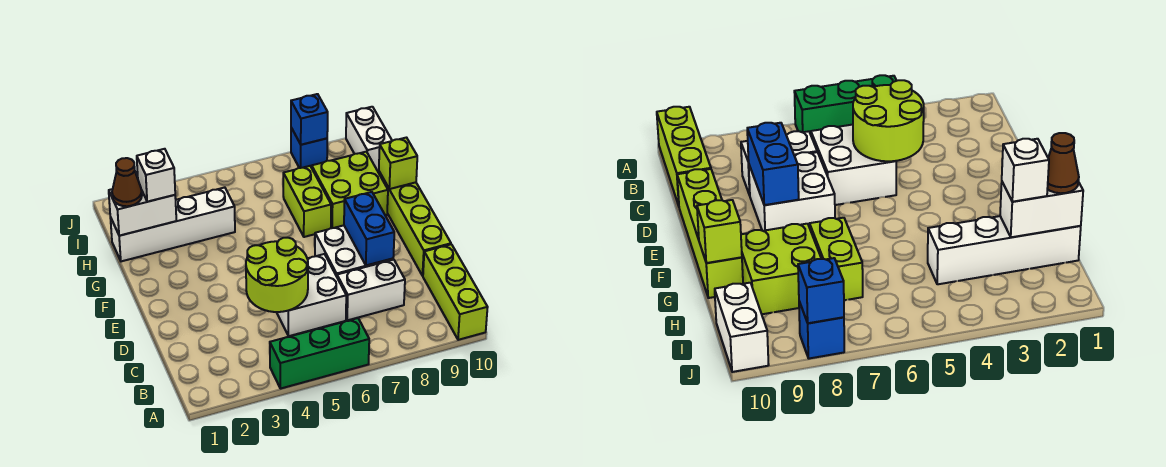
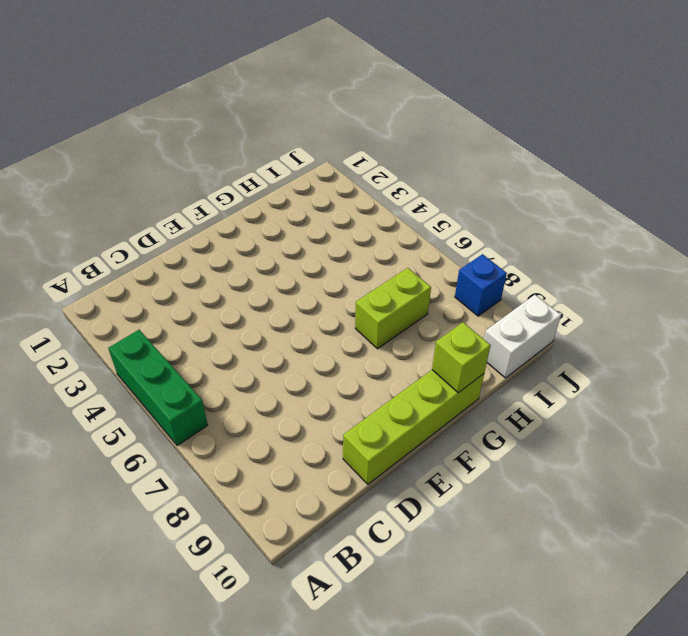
none -> lime 1x3 brick [423,244,488,340]
none -> white 2x2 brick [277,254,346,336]
none -> white 1x2 brick [337,260,405,320]

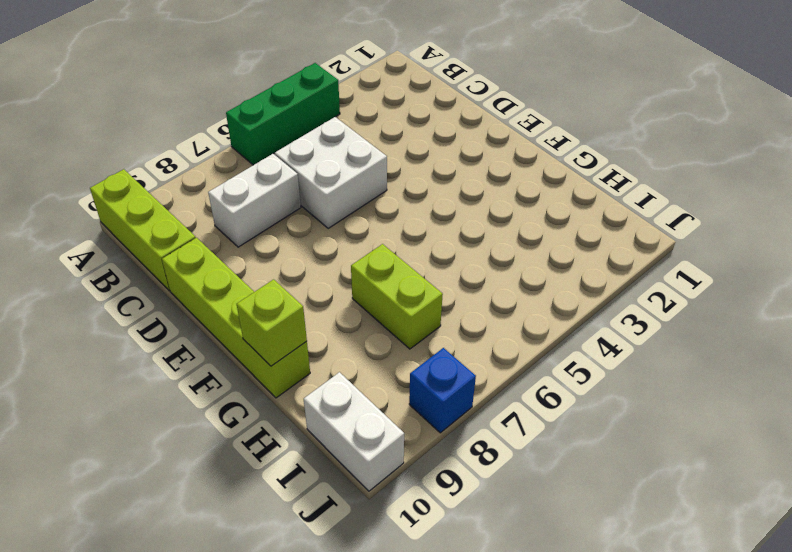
none -> white 2x2 brick [315,225,393,277]
none -> lime 2x2 brick [312,152,388,228]
none -> white 1x4 brick [110,188,235,261]

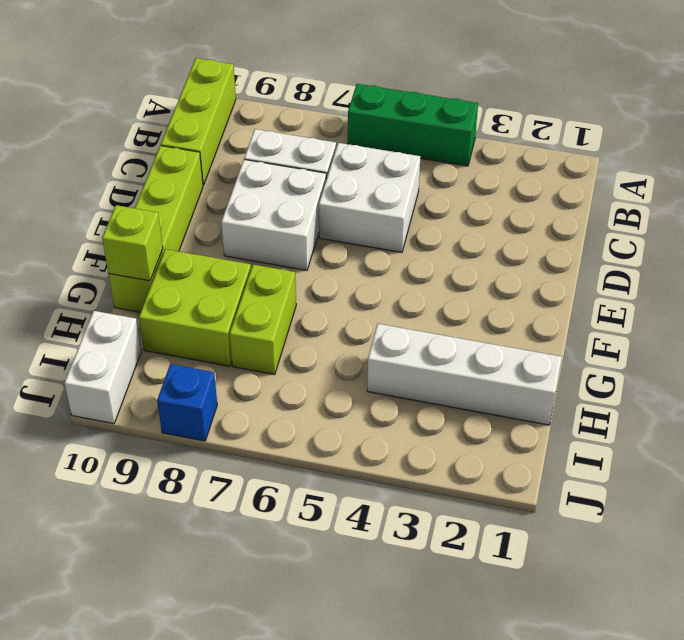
none -> lime 2x2 round brick [246,238,308,312]
none -> blue 1x2 brick [344,192,394,265]
none -> white 1x2 brick [109,189,176,236]

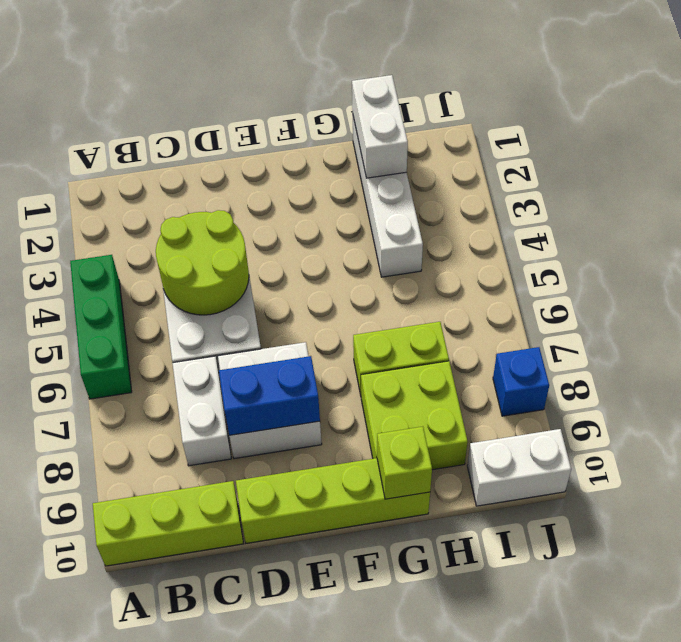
none -> blue 1x1 brick [291,94,328,145]
none -> brown 1x1 cone [112,158,142,206]
none -> white 1x1 brick [137,149,175,202]

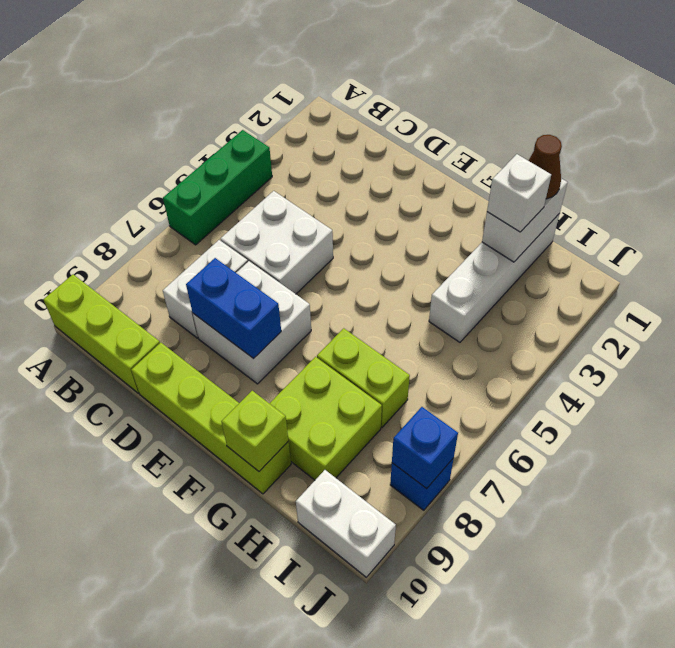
none -> lime 2x2 round brick [246,238,308,312]

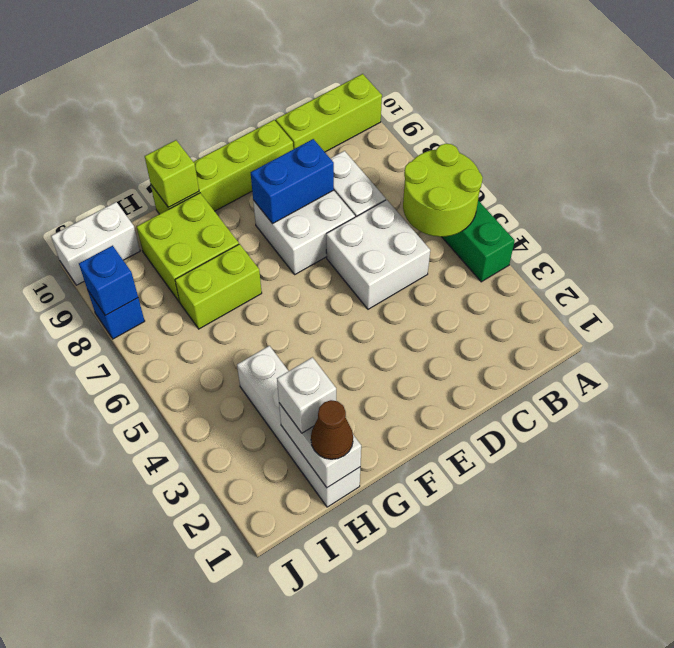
lime 2x2 round brick [403,144,483,237] -> lime 2x2 round brick moved to [246,238,308,312]

